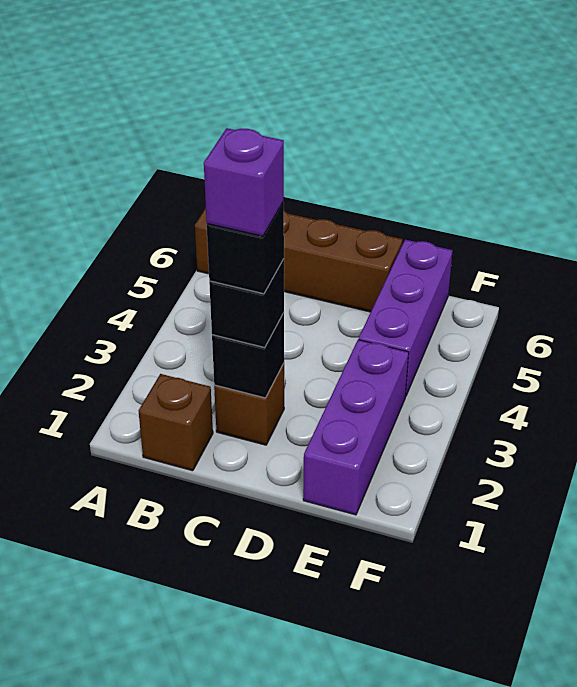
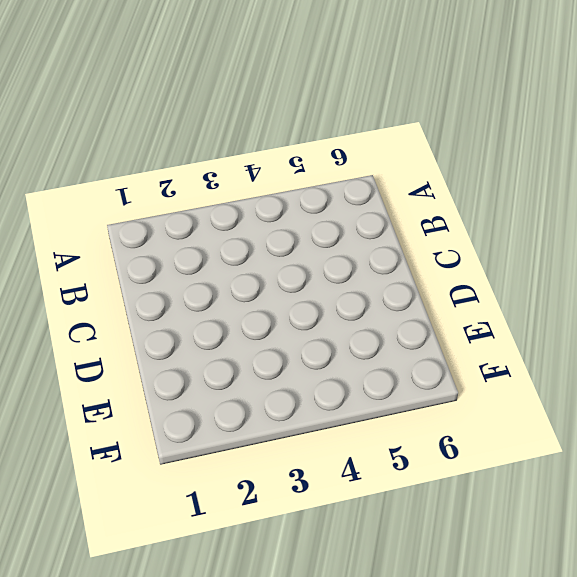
none -> brown 1x4 brick [195,208,403,312]
none -> brown 1x1 brick [139,374,213,471]

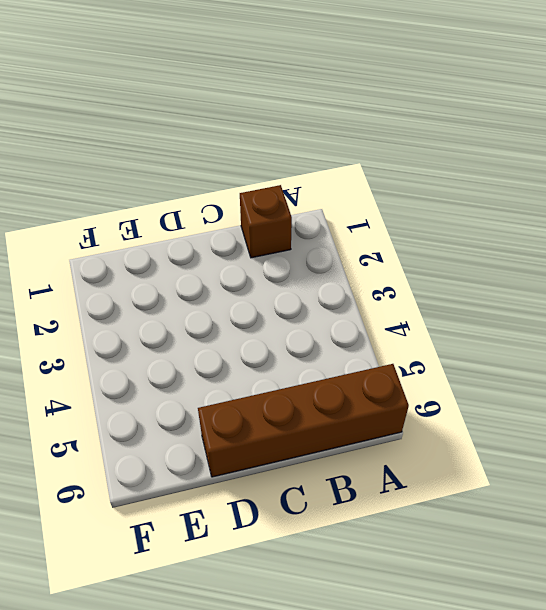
none -> brown 1x1 brick [214,363,284,445]
none -> purple 1x3 brick [303,340,409,515]

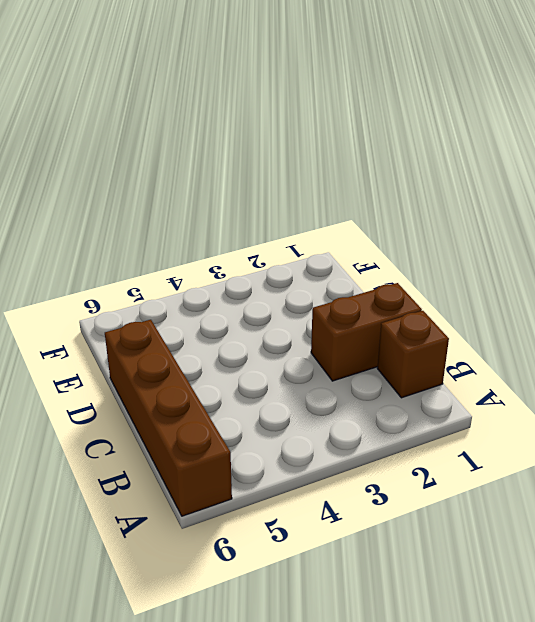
brown 1x2 brick [311,283,422,381] -> brown 1x1 brick [214,363,284,445]
none -> purple 1x3 brick [303,340,409,515]
none -> purple 1x3 brick [359,240,453,397]

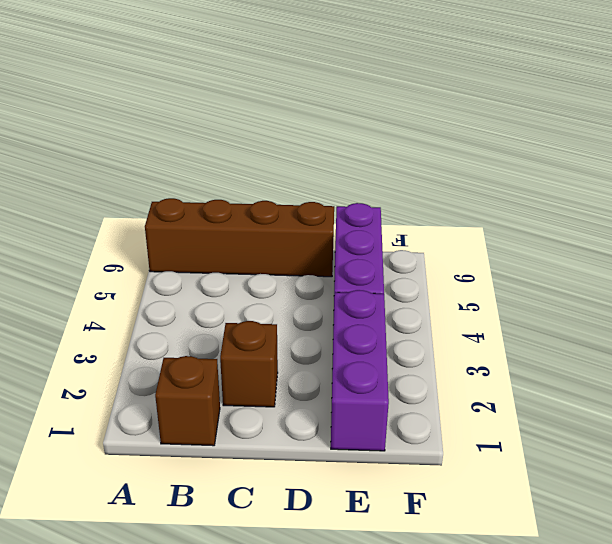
none -> black 1x1 brick [212,313,284,398]
none -> black 1x1 brick [209,259,284,347]

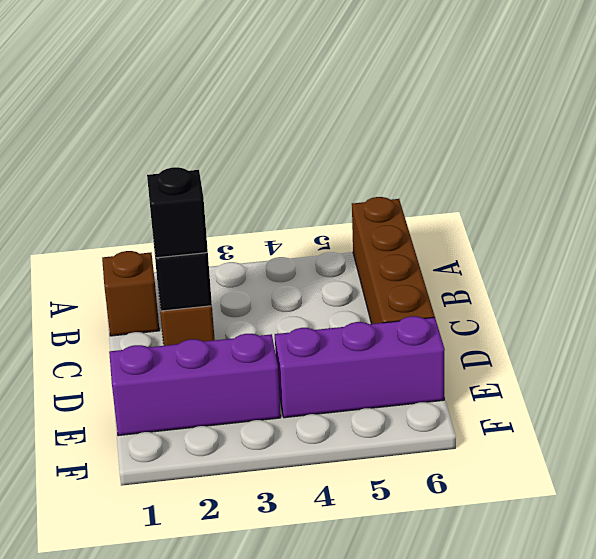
none -> black 1x1 brick [207,202,284,294]
none -> purple 1x1 brick [204,128,284,236]

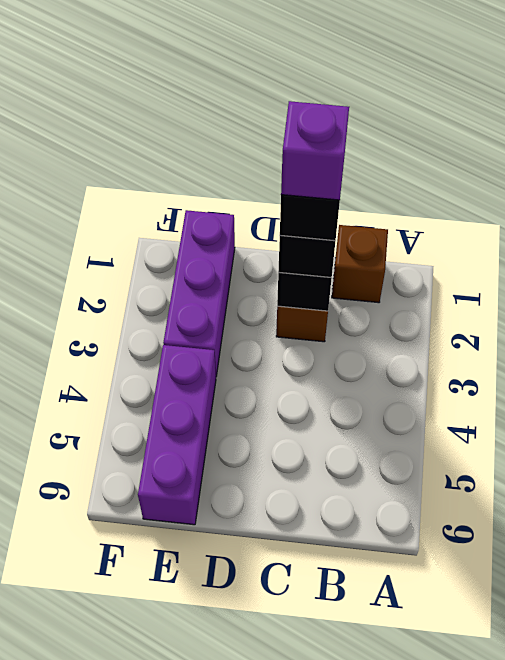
none -> brown 1x4 brick [195,208,403,312]

